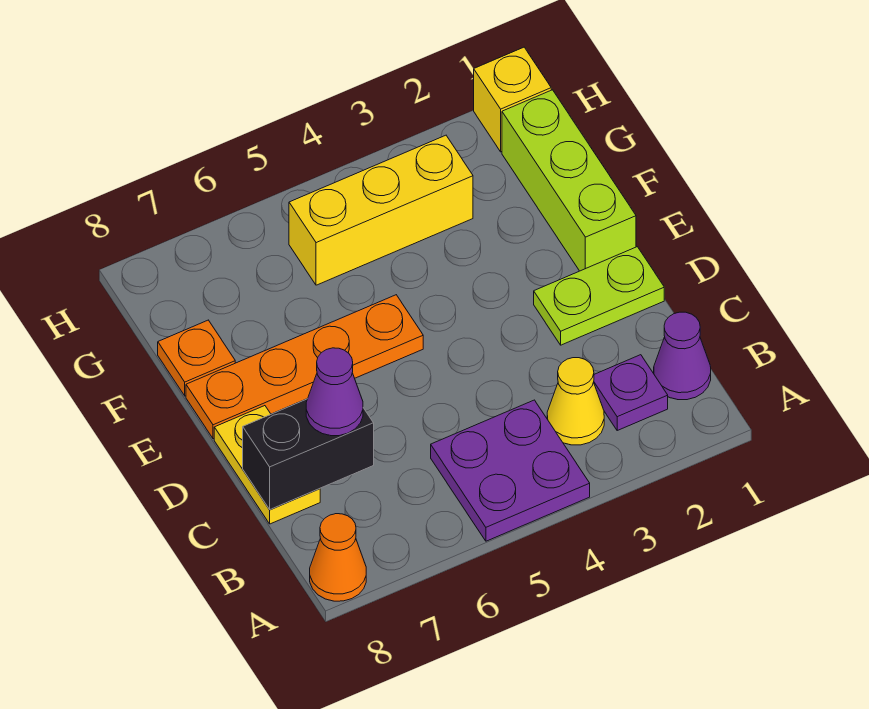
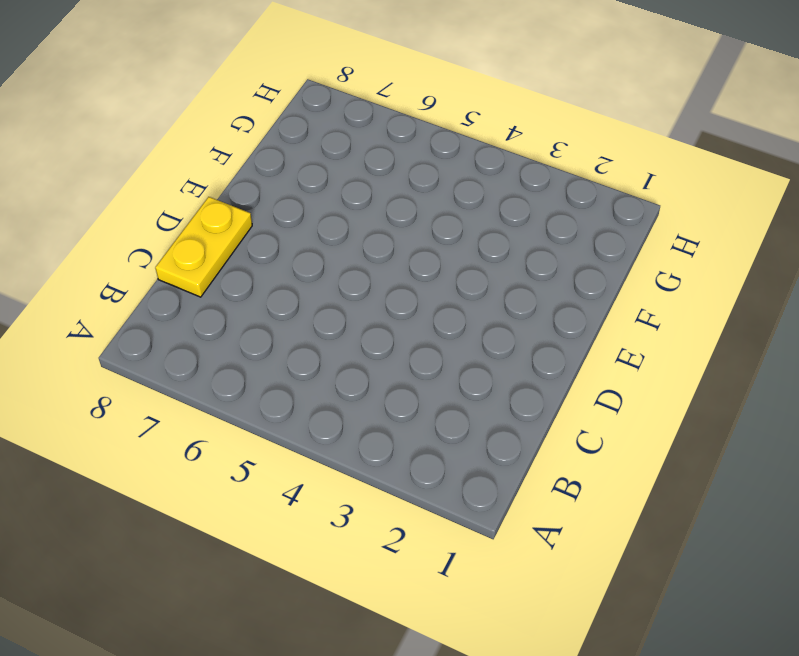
none -> purple 2x2 plate [431,400,590,541]
none -> orange 1x1 cone [310,514,366,601]
none -> purple 1x1 cone [654,312,711,400]

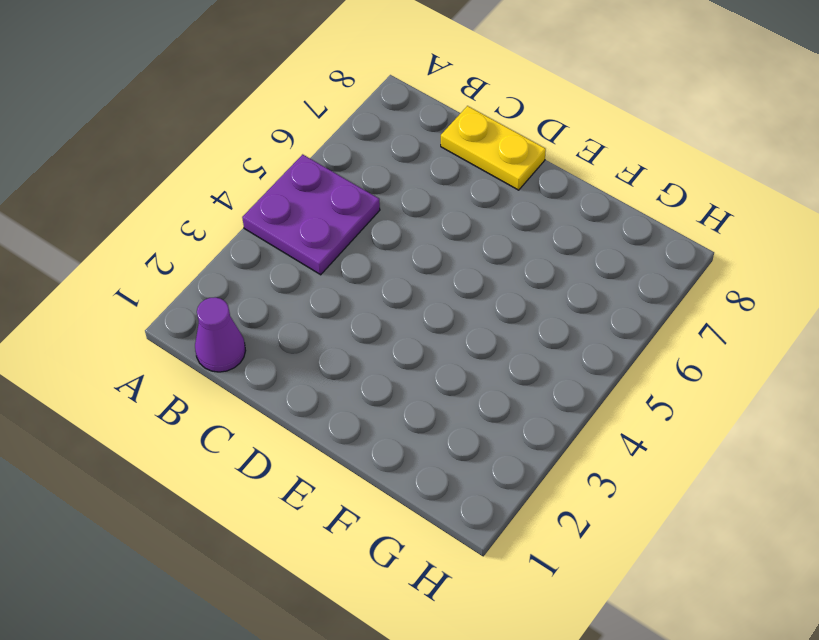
none -> orange 1x1 cone [310,514,366,601]
none -> purple 1x1 plate [594,355,668,430]
none -> yellow 1x1 cone [547,358,604,445]

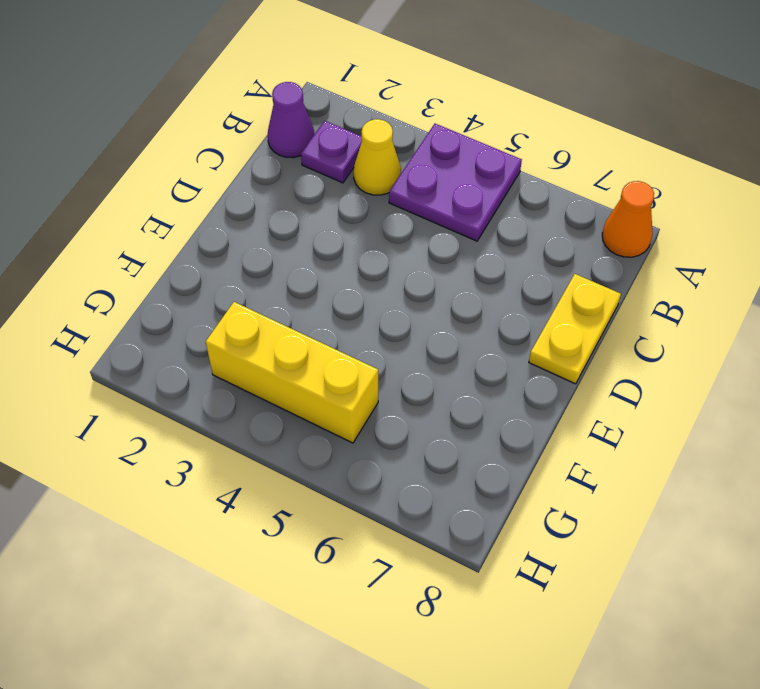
none -> lime 1x2 plate [534,247,664,345]
none -> lime 1x3 brick [502,90,636,271]
none -> orange 1x4 plate [186,295,423,439]

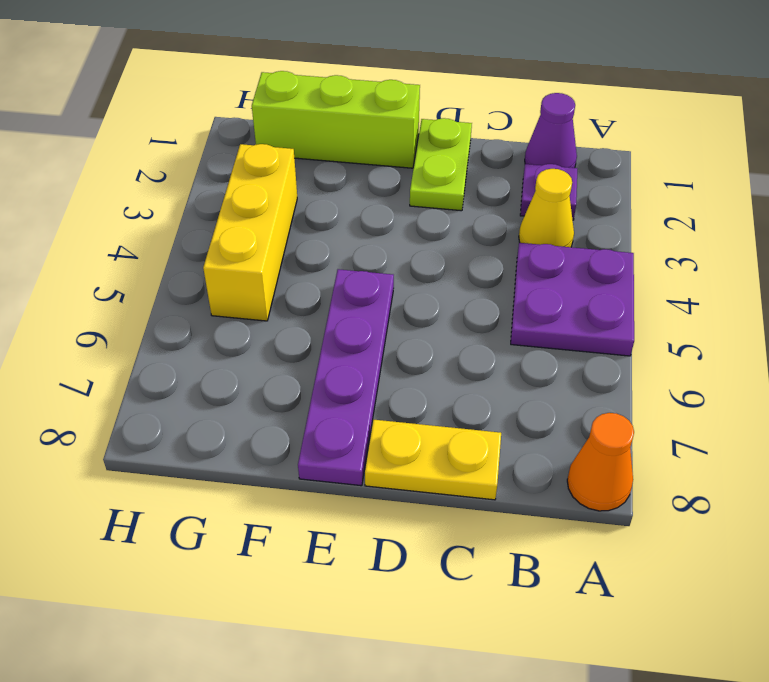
purple 1x4 plate [298,269,394,486] -> orange 1x4 plate [186,295,423,439]
none -> orange 1x1 plate [158,320,235,396]
none -> yellow 1x1 brick [474,47,551,152]
none -> black 1x2 brick [243,399,374,509]

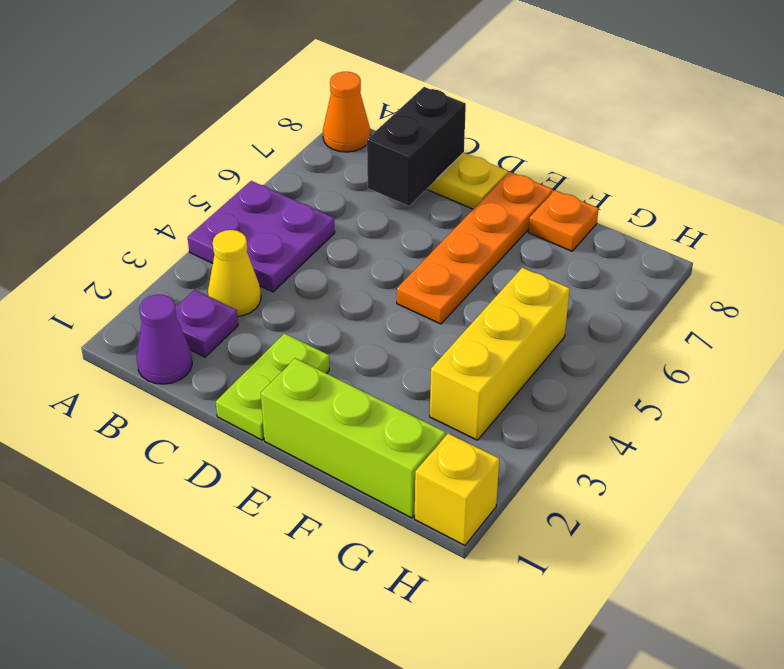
none -> purple 1x1 cone [306,348,363,436]

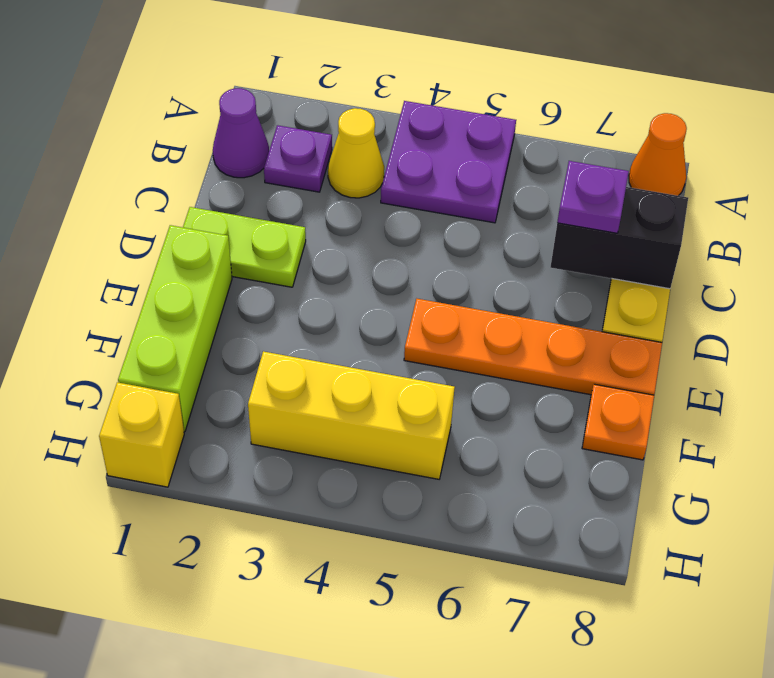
purple 1x1 plate [557,161,629,233] -> purple 1x1 cone [306,348,363,436]

